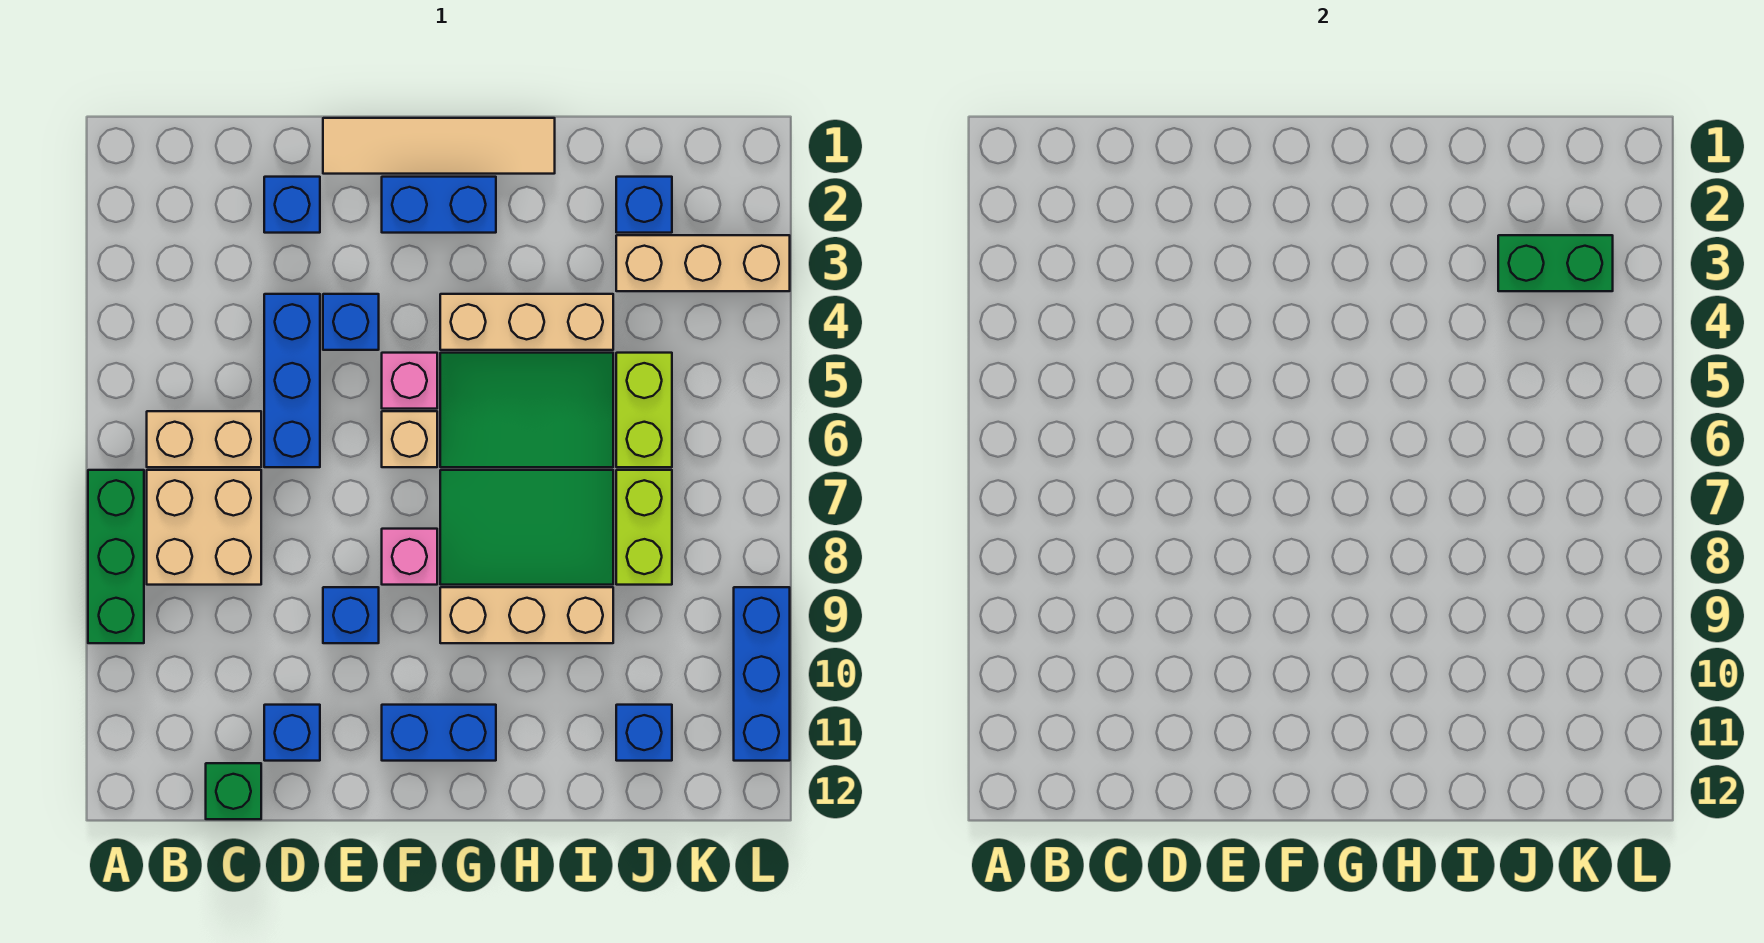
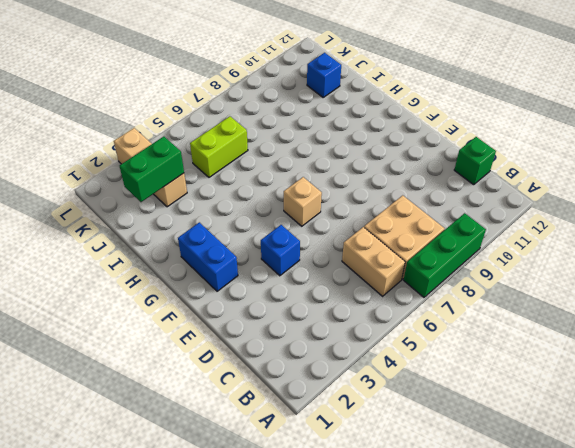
green 1x2 brick [120,137,184,202] -> green 1x2 brick turned to [1498,235,1613,291]
none -> blue 1x1 brick [264,177,320,233]
none -> blue 1x3 brick [264,294,320,467]
none -> blue 1x1 brick [264,705,320,761]

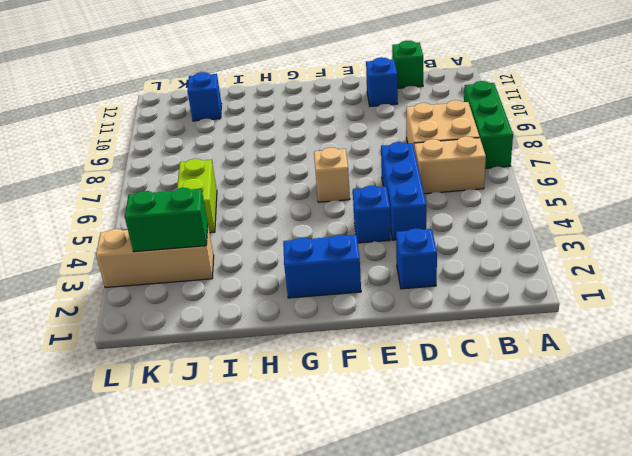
none -> tan 1x4 tile [323,118,555,174]
none -> blue 1x1 brick [323,587,379,643]
none -> pink 1x1 brick [382,353,437,409]

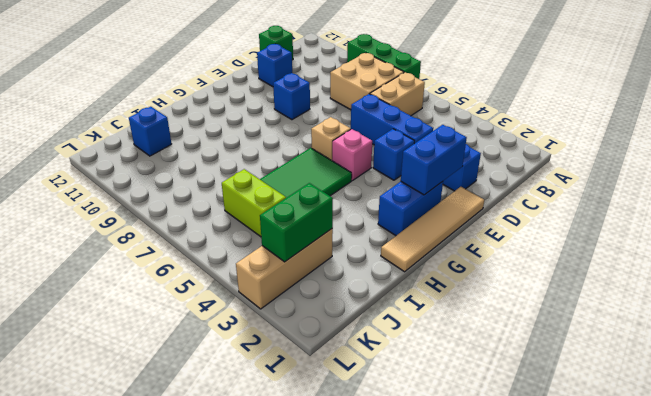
blue 1x2 brick [401,125,467,195] -> blue 1x2 brick moved to [382,705,496,761]
none -> pink 1x1 brick [382,529,437,585]
none -> tan 1x3 brick [440,294,613,350]
none -> green 2x3 tile [440,470,613,585]

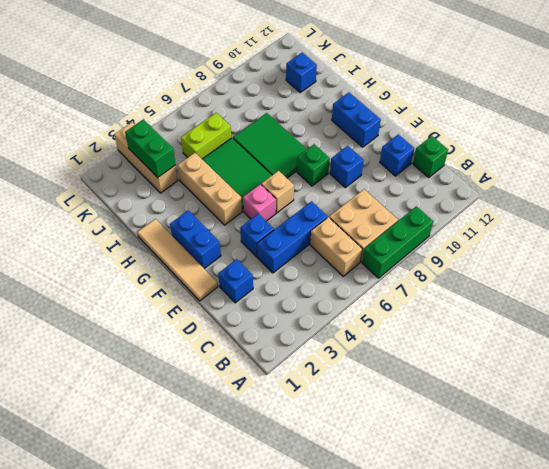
green 1x1 brick [297,144,330,186] -> pink 1x1 brick [382,529,437,585]
none -> tan 1x3 brick [440,587,613,643]
none -> blue 1x1 brick [616,177,672,233]
none -> lime 1x2 brick [616,470,672,585]

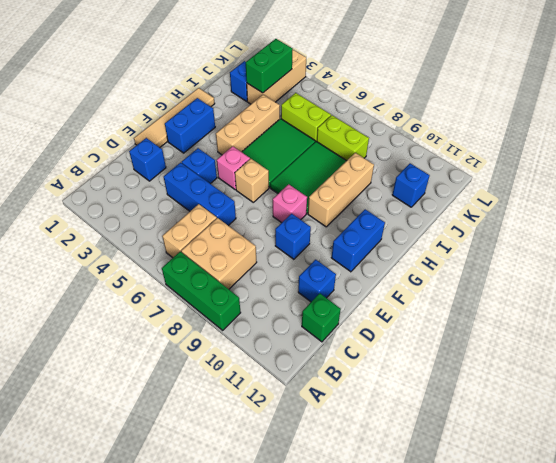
none -> blue 1x3 brick [734,587,790,761]

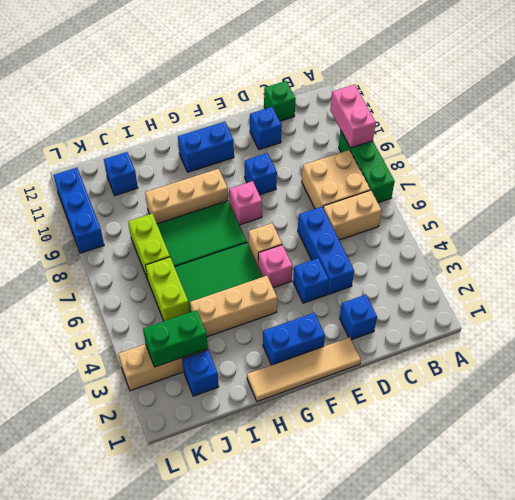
pink 1x2 brick [330,84,376,148] -> none

